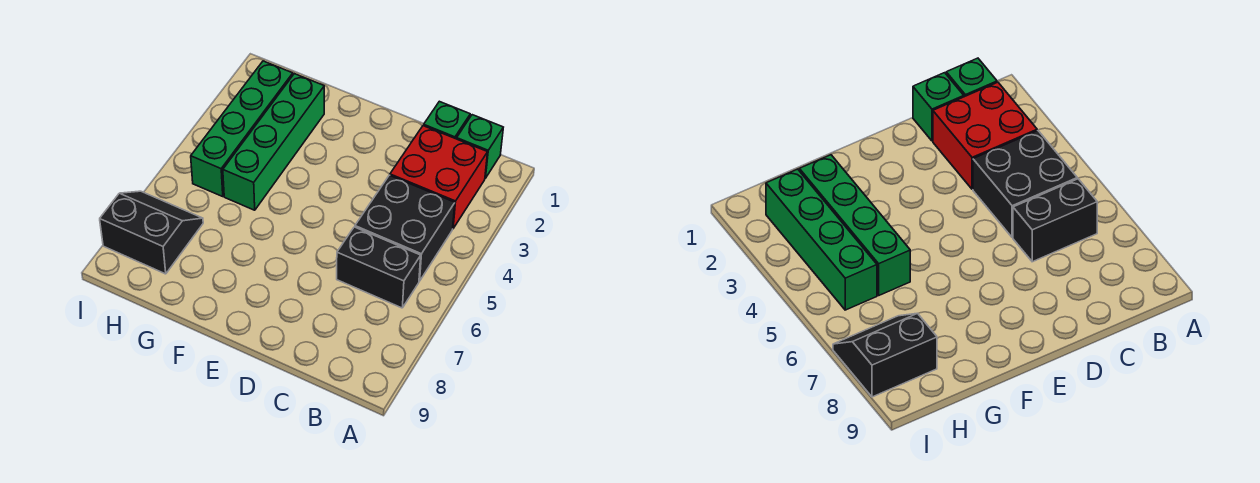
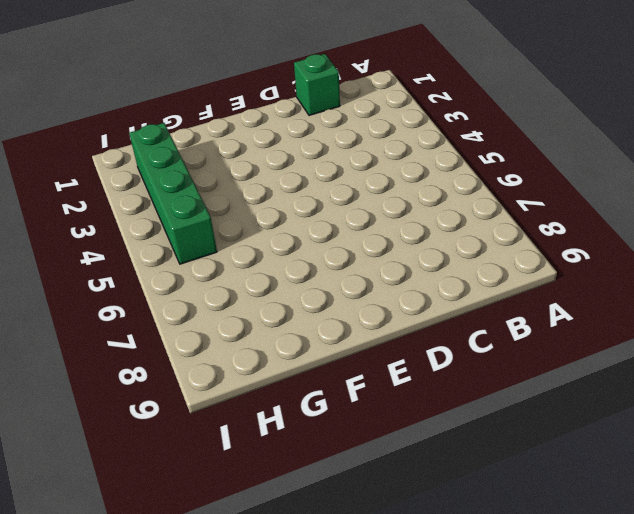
none -> green 1x1 brick [457,115,503,178]
none -> red 2x2 brick [390,126,488,228]

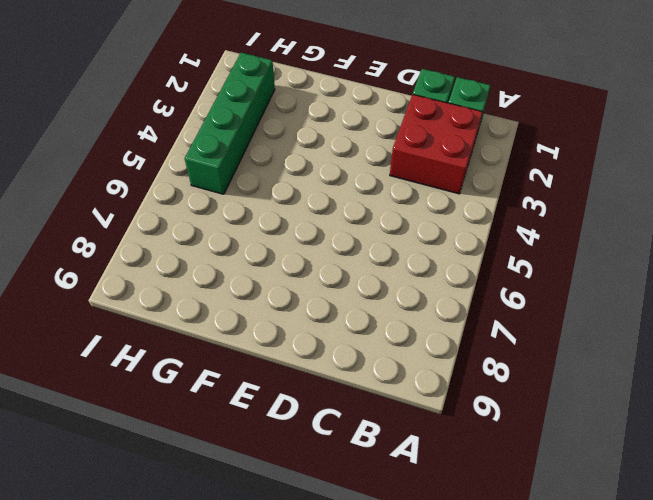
none -> black 2x2 brick [355,175,455,281]
none -> black 1x2 brick [337,227,421,308]

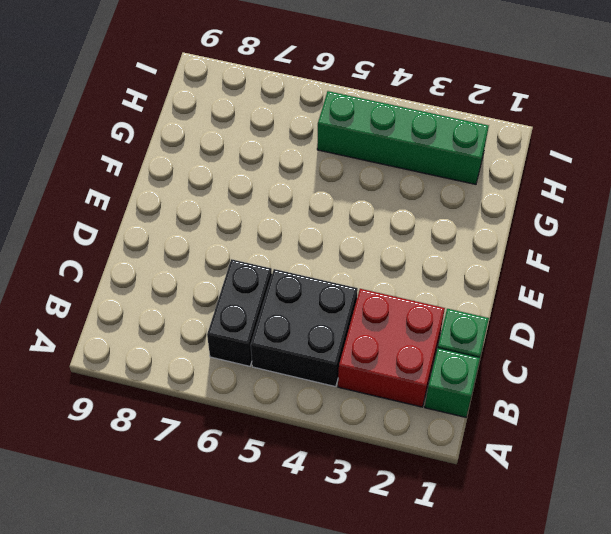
none -> green 1x4 brick [223,74,324,210]
none -> black 2x2 slope [100,191,203,274]

